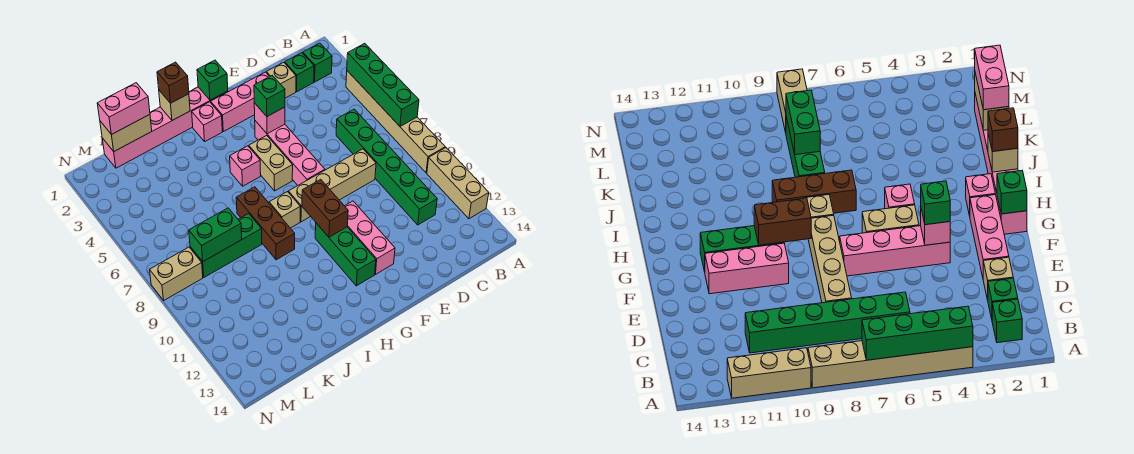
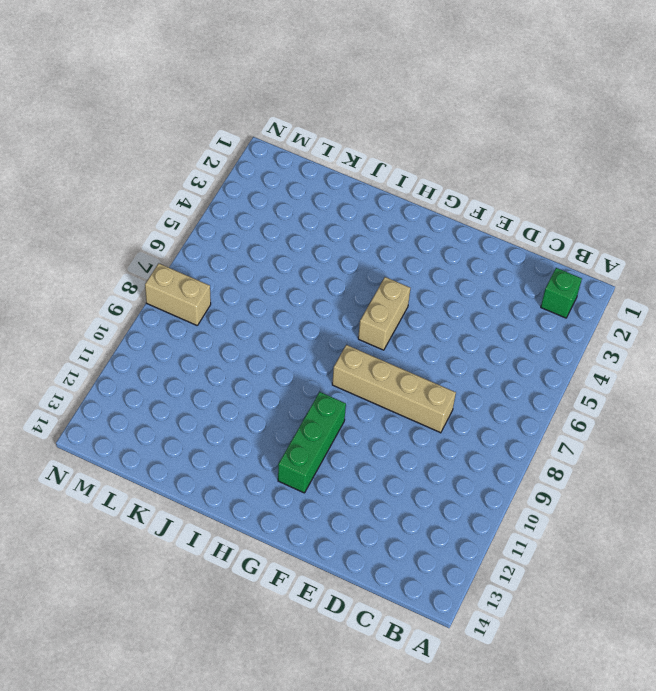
none -> tan 1x6 brick [346,71,445,173]
none -> tan 1x3 brick [427,148,489,219]
none -> green 1x1 brick [285,53,314,92]

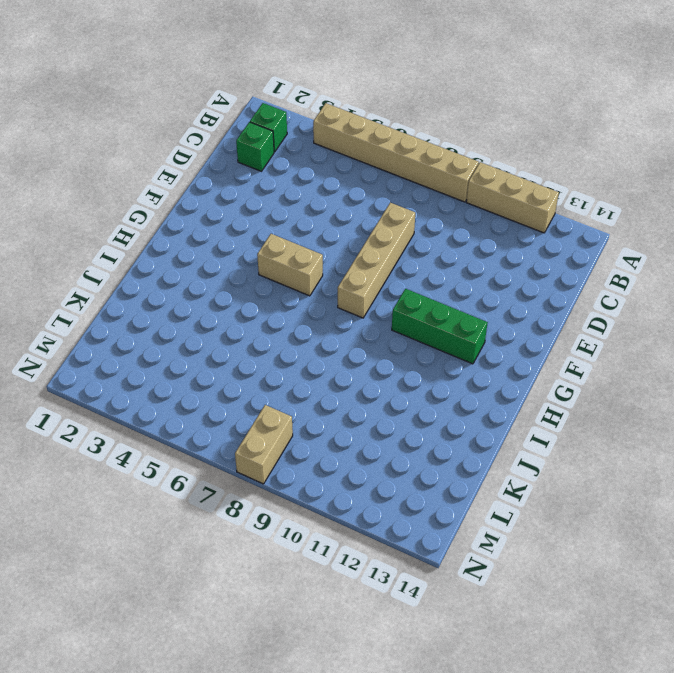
none -> green 1x6 brick [336,109,437,225]
none -> tan 1x1 brick [266,62,296,98]
none -> pink 1x3 brick [211,72,270,132]

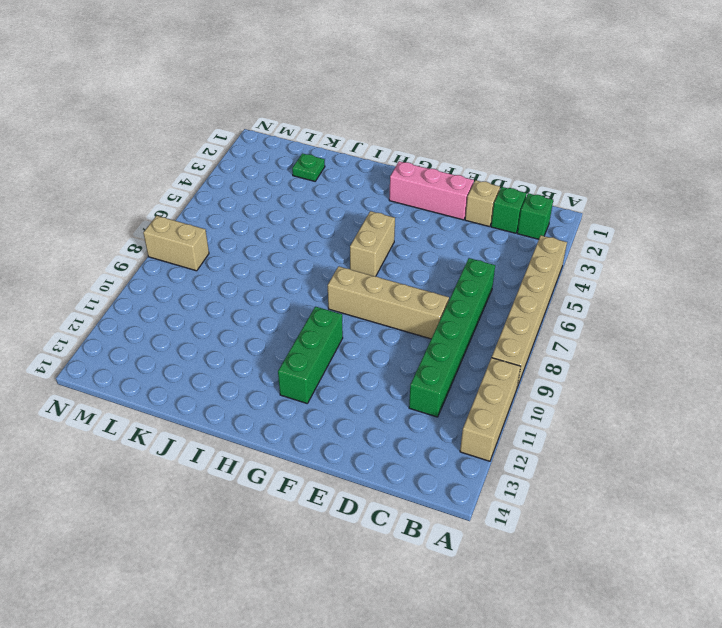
green 1x1 plate [292,153,325,181] -> none
none -> pink 1x4 brick [255,121,325,185]
none -> pink 1x3 brick [345,201,395,274]
none -> pink 1x6 brick [102,87,228,168]

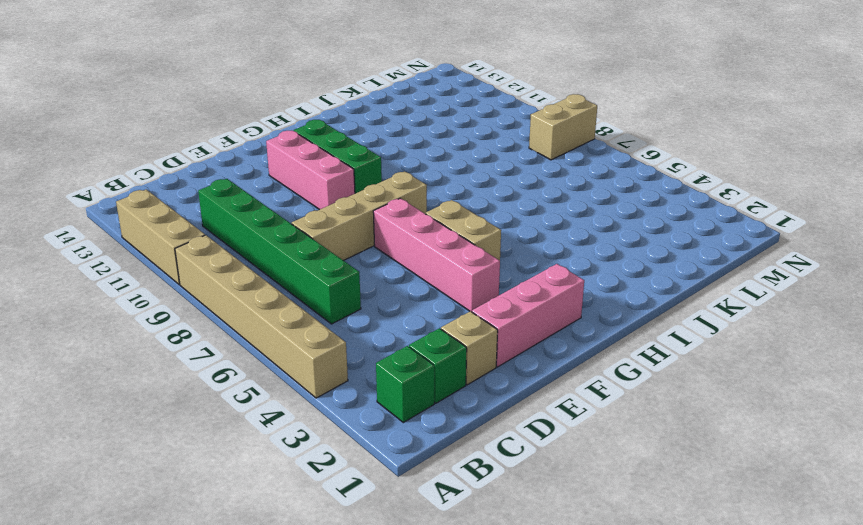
none -> pink 1x6 brick [102,87,228,168]
none -> pink 1x1 brick [192,102,222,141]
none -> pink 1x1 brick [230,146,261,186]

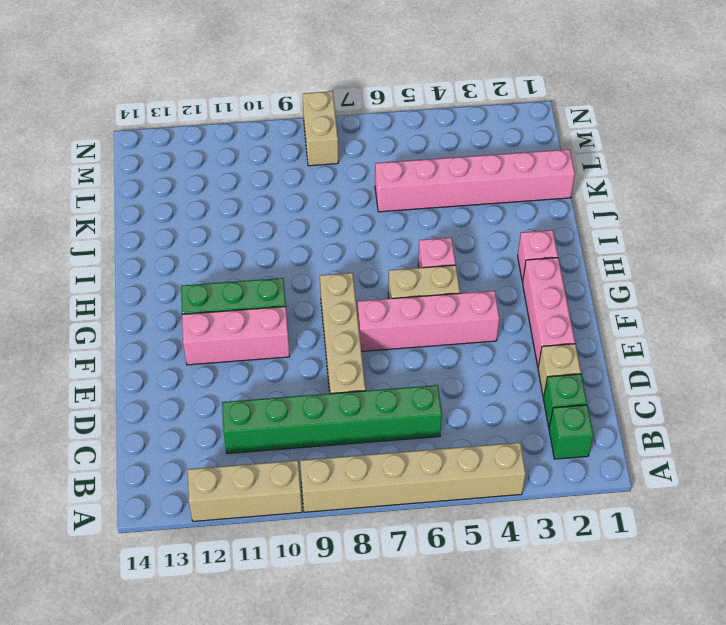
pink 1x6 brick [375,149,575,212] -> pink 1x6 brick turned to [102,87,228,168]
none -> tan 1x1 brick [269,192,300,228]
none -> brown 1x3 brick [236,187,295,260]
none -> green 1x3 brick [190,214,262,277]

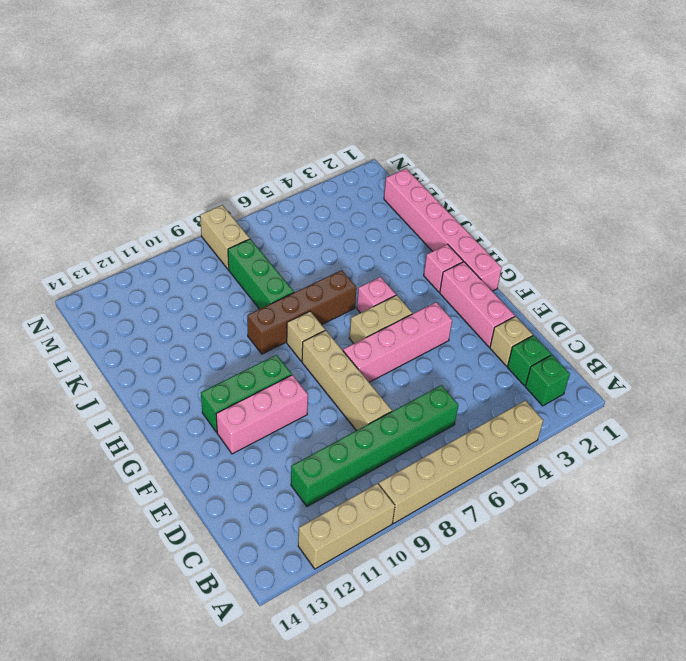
brown 1x4 brick [247,270,357,354] -> brown 1x3 brick [236,187,295,260]
none -> green 1x4 brick [347,43,419,126]
none -> pink 1x1 brick [254,103,285,134]
none -> green 1x1 brick [197,60,228,100]

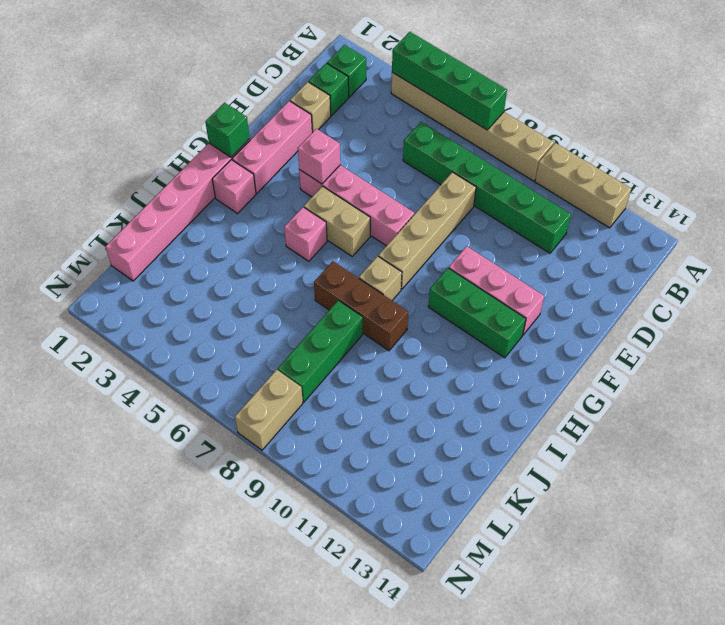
none -> brown 1x2 brick [302,179,348,237]
none -> tan 1x1 brick [159,90,190,120]
none -> tan 1x2 brick [100,114,152,151]

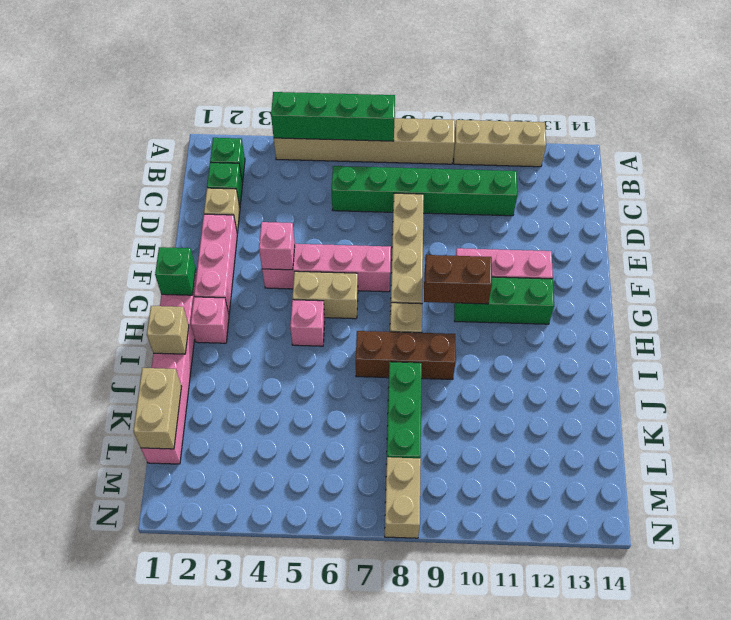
none -> green 1x2 brick [189,208,242,262]
none -> green 1x1 brick [254,76,285,116]
none -> brown 1x1 brick [157,62,189,103]

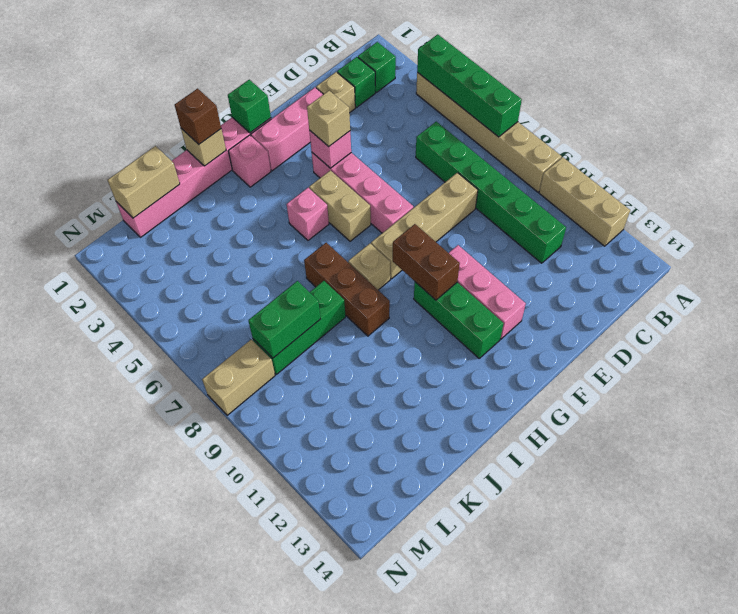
tan 1x1 brick [307,91,350,147] -> green 1x1 brick [254,76,285,116]
none -> pink 1x2 brick [97,83,150,135]

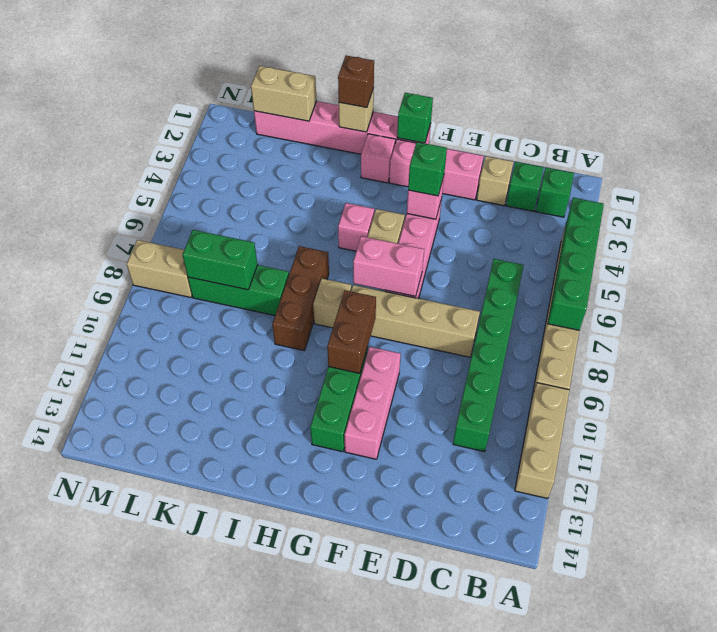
pink 1x2 brick [353,236,424,296] -> pink 1x2 brick moved to [97,83,150,135]

